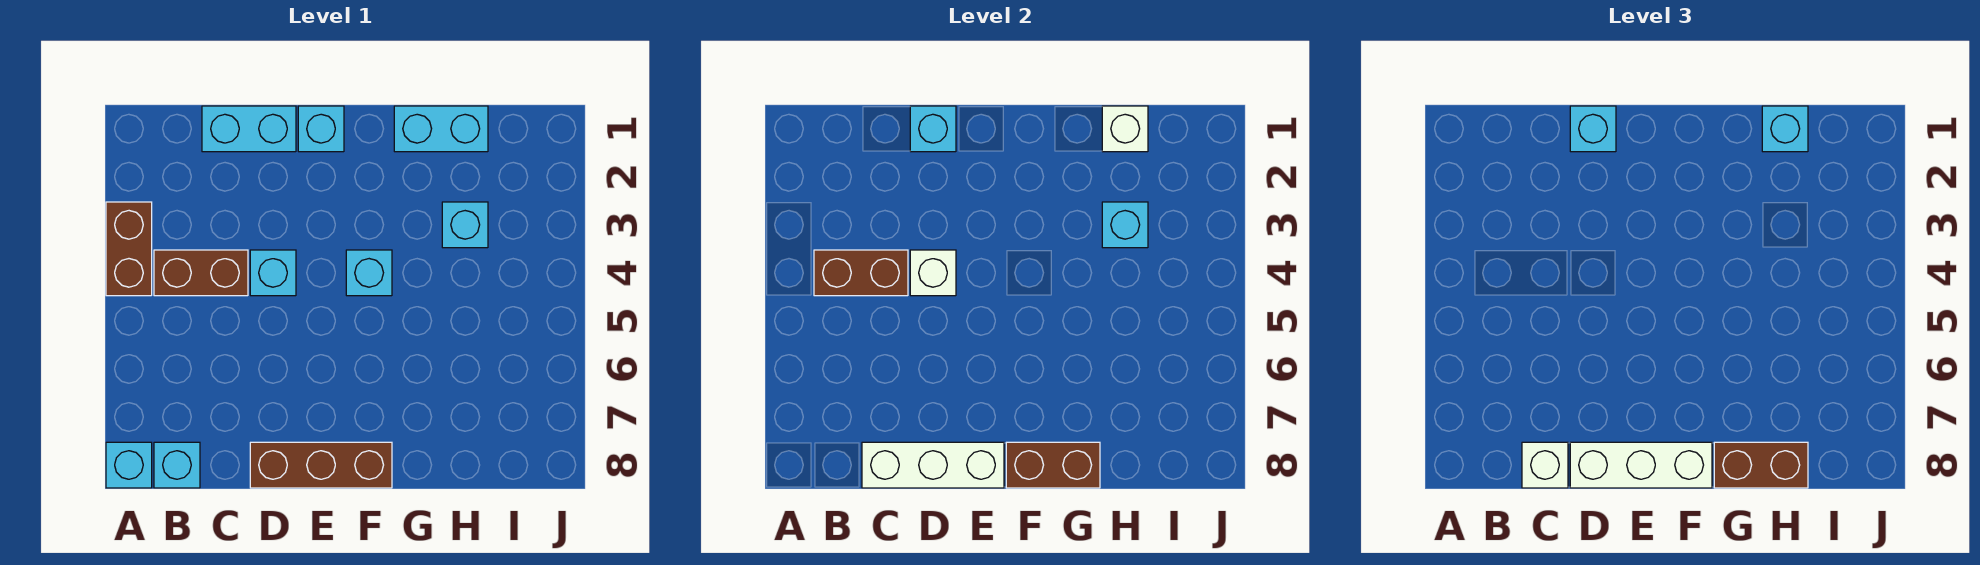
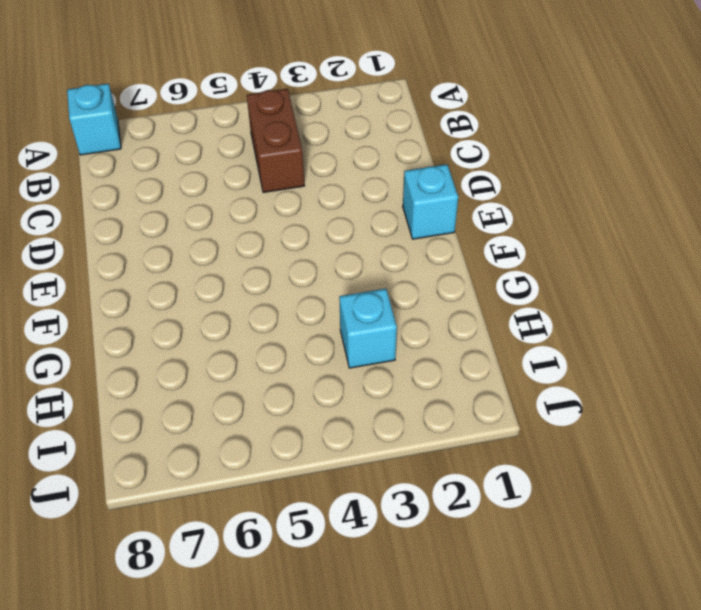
none -> brown 1x2 brick [106,202,152,296]
none -> cyan 1x1 brick [154,442,200,488]
none -> cyan 1x2 brick [202,106,296,152]

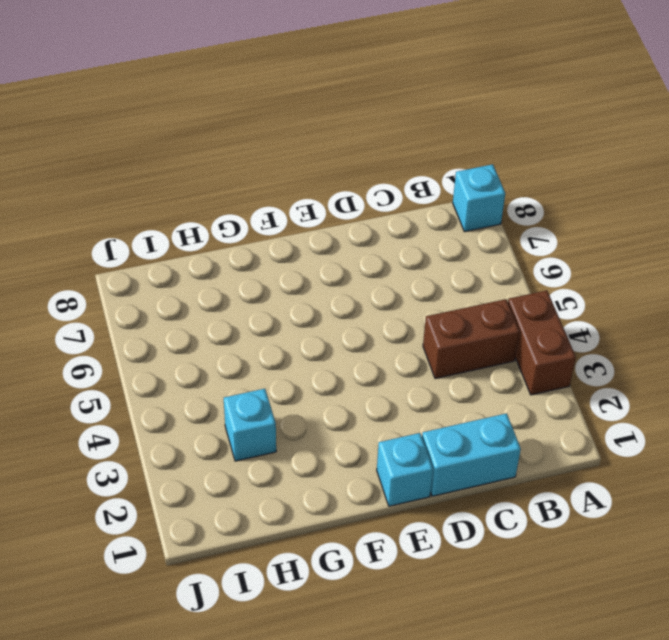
none -> cyan 1x1 brick [154,442,200,488]
none -> cyan 1x1 brick [250,250,296,296]
none -> brown 1x3 brick [250,442,392,488]

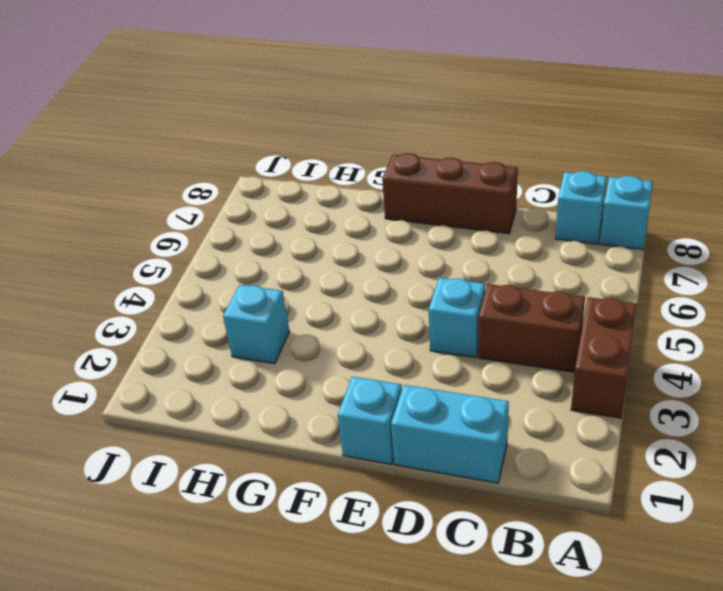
none -> cyan 1x1 brick [346,250,392,296]
none -> cyan 1x2 brick [394,106,488,152]
none -> brown 1x2 brick [814,250,908,296]

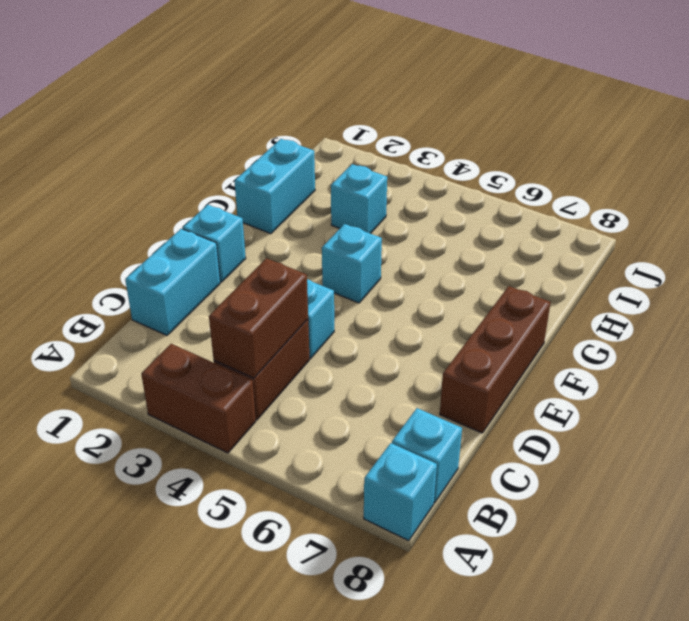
none -> white 1x3 brick [862,442,1004,488]
none -> cyan 1x1 brick [910,106,956,152]
none -> white 1x1 brick [910,250,956,296]

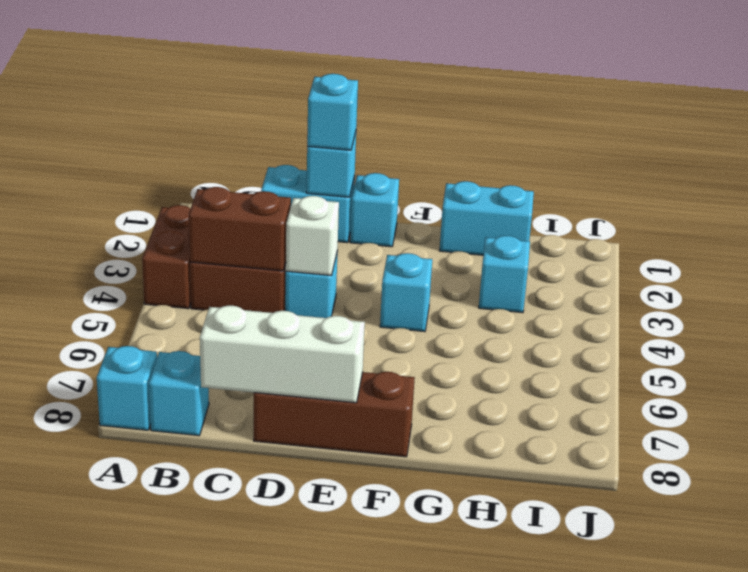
none -> brown 1x2 brick [1006,442,1100,488]
none -> white 1x1 brick [1102,106,1148,152]
none -> cyan 1x1 brick [1102,202,1148,248]

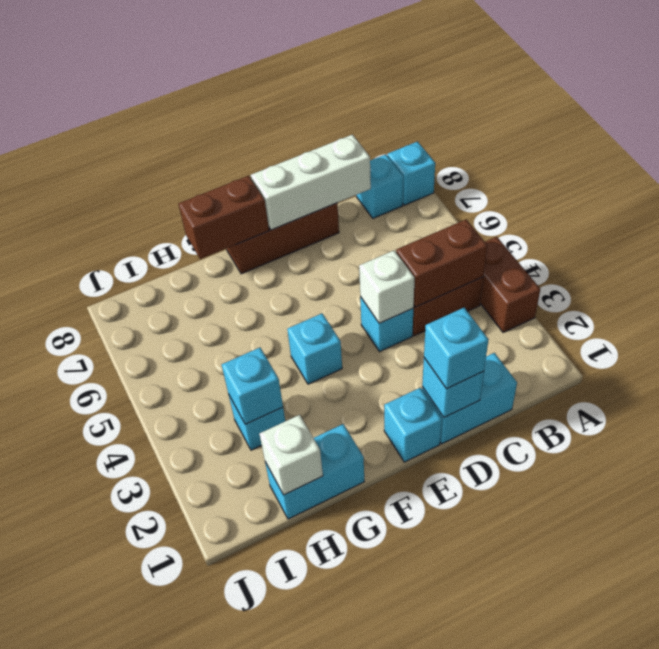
none -> white 1x1 brick [1522,442,1568,488]
none -> white 1x3 brick [1570,442,1712,488]
none -> brown 1x2 brick [1714,442,1808,488]

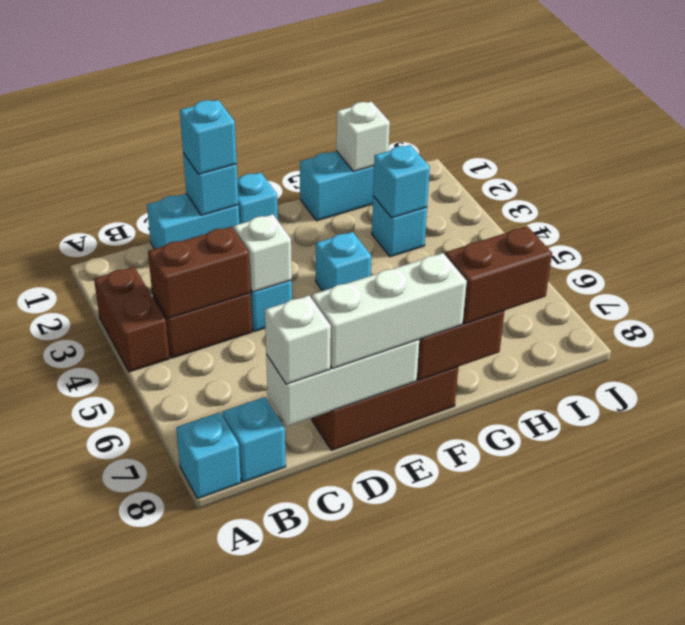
none -> cyan 1x1 brick [1762,106,1808,152]

